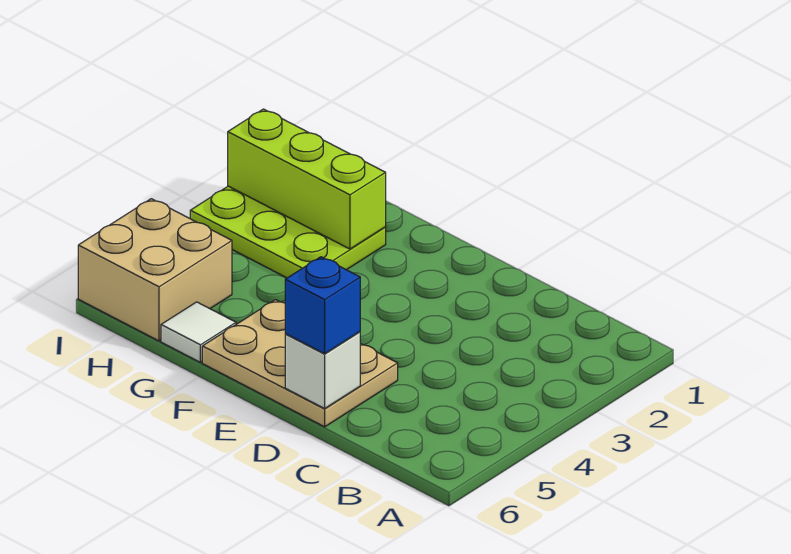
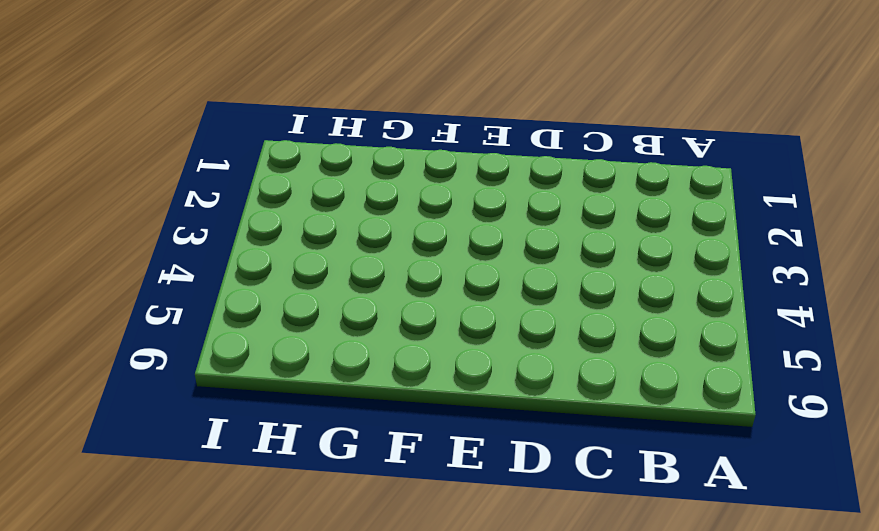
none -> tan 2x3 plate [202,300,398,427]
none -> lime 2x3 plate [190,186,386,278]

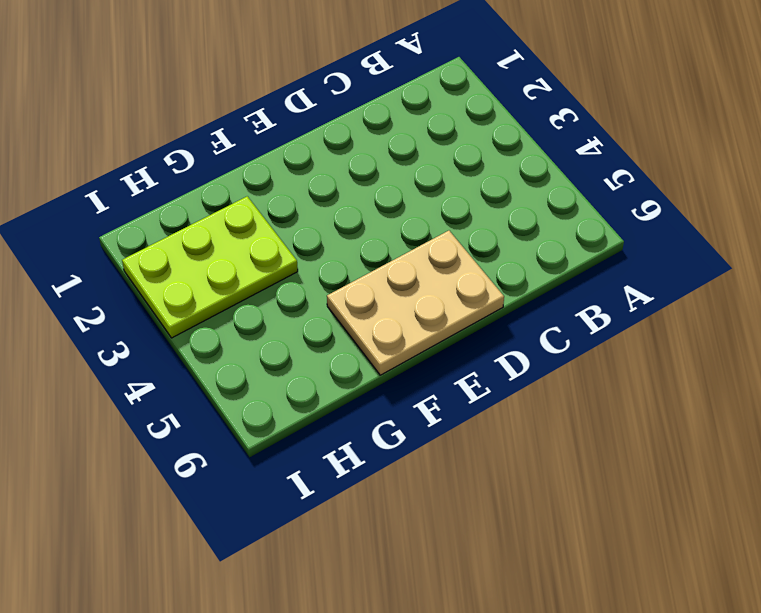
none -> white 1x1 tile [161,302,236,362]
none -> tan 2x2 brick [78,199,232,341]

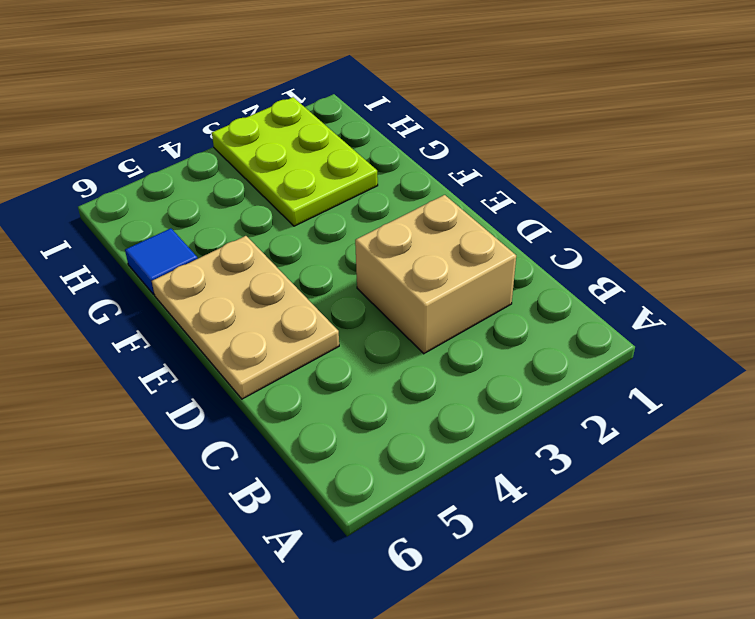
tan 2x2 brick [355,195,516,354] -> tan 2x2 brick moved to [78,199,232,341]
blue 1x1 tile [125,228,197,295] -> white 1x1 tile [161,302,236,362]
none -> white 1x1 brick [285,332,360,408]
none -> lime 1x3 brick [228,109,386,249]

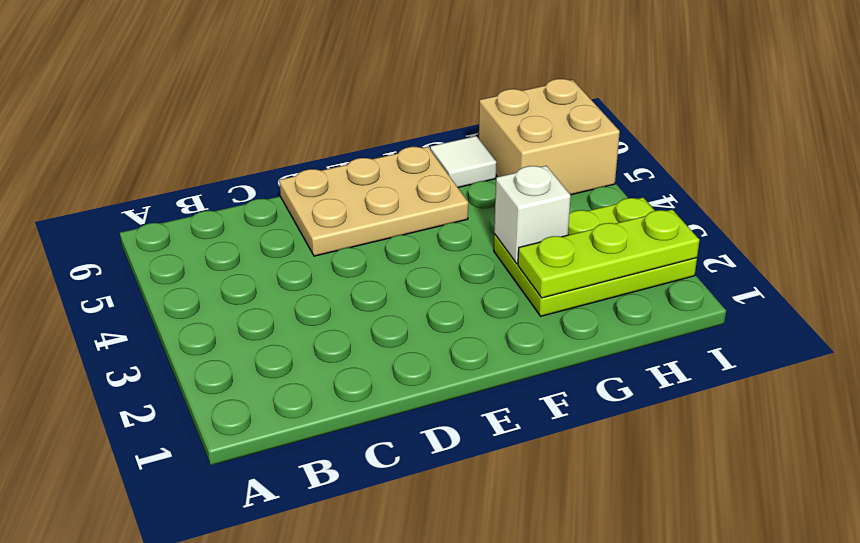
lime 1x3 plate [518,210,699,298] -> lime 1x3 brick [228,109,386,249]
white 1x1 brick [494,166,571,264] -> white 1x1 brick moved to [285,332,360,408]
none -> blue 1x1 brick [285,257,360,354]

